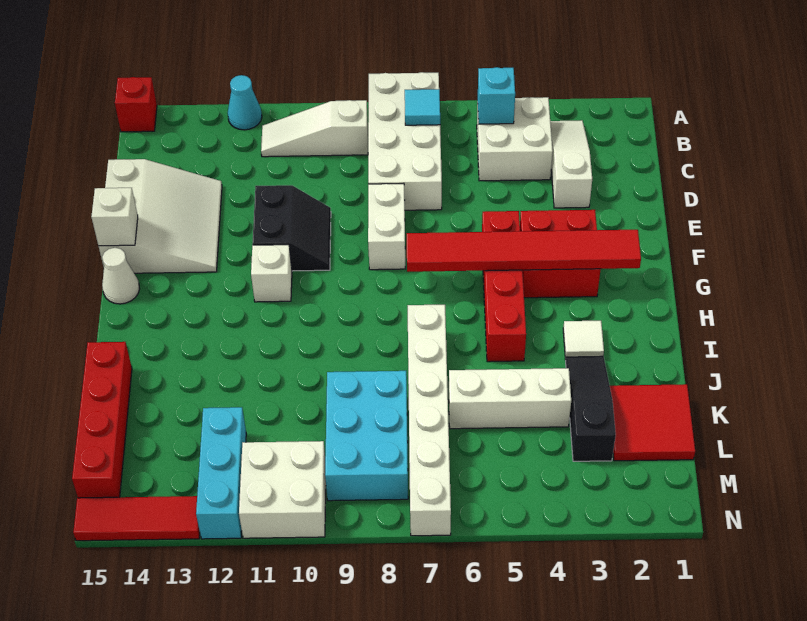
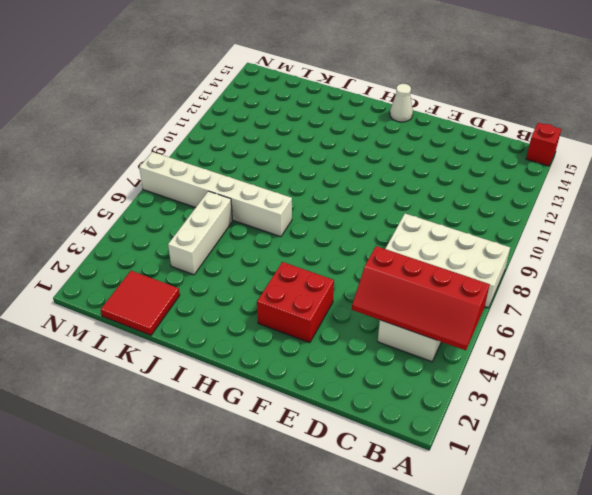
red 2x4 slope [352,246,490,350] -> cyan 1x1 brick [478,67,515,124]
none -> cyan 1x1 cone [228,75,262,130]
none -> white 1x3 slope [550,120,592,208]
none -> white 1x3 slope [261,100,368,157]

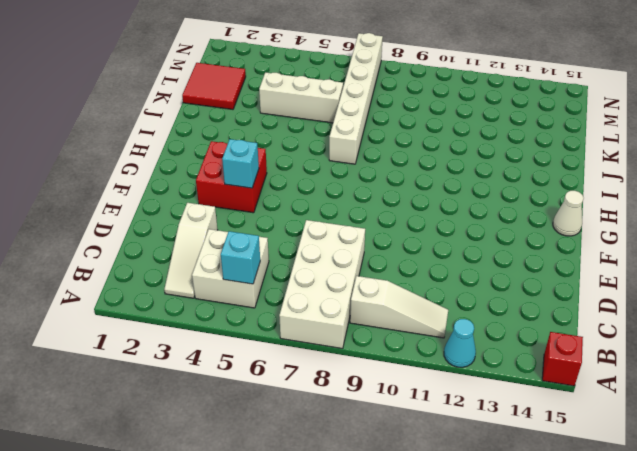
cyan 1x1 brick [222,139,259,188] -> none
none -> white 3x3 slope [99,159,222,273]
none -> white 1x2 brick [368,183,405,270]
none -> black 2x2 slope [253,185,331,271]

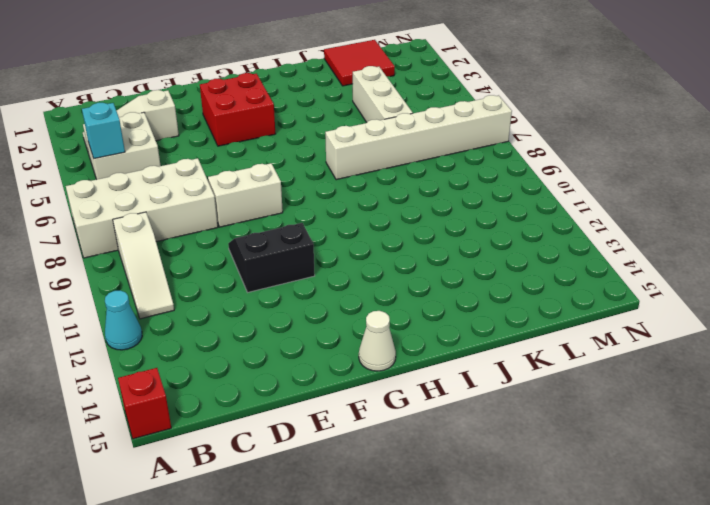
none -> white 3x3 slope [99,159,222,273]
none -> red 1x4 brick [482,211,526,362]
none -> white 1x1 brick [251,245,292,302]

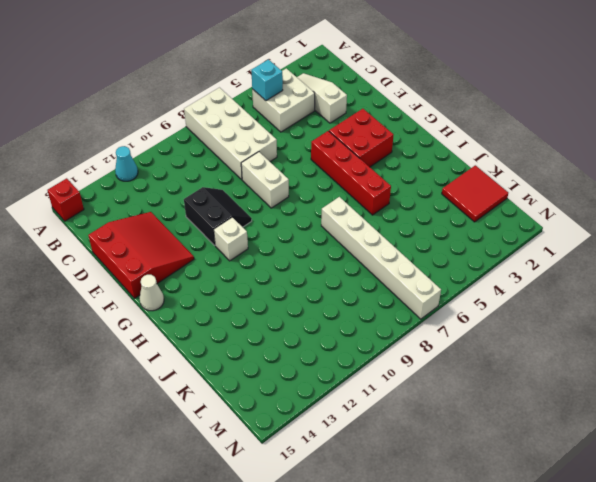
red 3x3 slope [88,212,194,298] -> white 3x3 slope [99,159,222,273]
none -> white 1x3 slope [261,100,368,157]
none -> white 1x1 tile [563,321,604,360]
none -> black 1x3 slope [566,356,616,461]

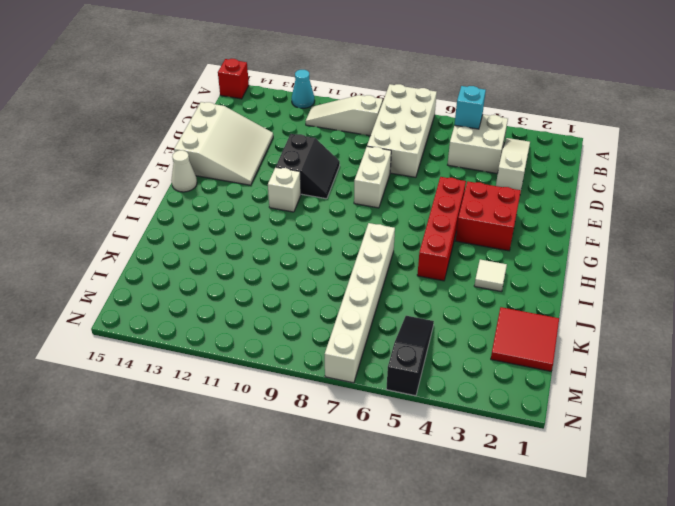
black 1x3 slope [386,316,434,396] -> black 1x3 slope moved to [566,356,616,461]
none -> red 1x4 brick [72,342,132,498]
none -> white 1x3 brick [449,368,571,429]
none -> cyan 2x3 brick [325,371,408,501]

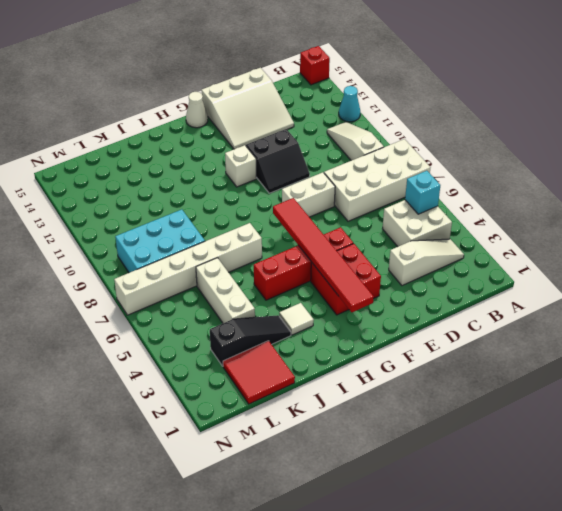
none -> red 1x4 brick [72,342,132,498]
none -> cyan 1x3 brick [196,407,246,539]
none -> white 2x2 brick [239,441,326,538]

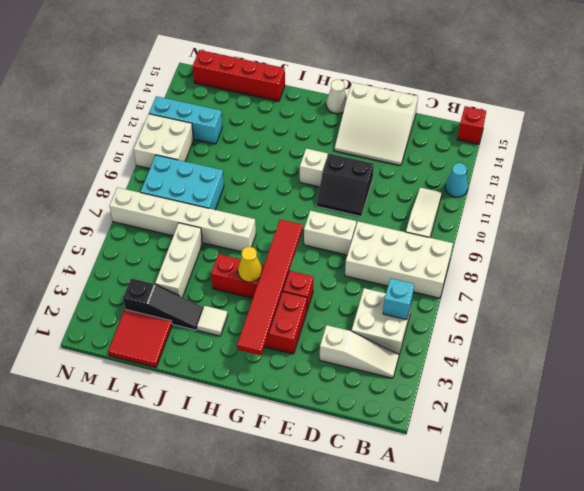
yellow 1x1 cone [238,247,262,282] -> none
none -> red 1x3 tile [73,496,200,541]
none -> cyan 1x1 tile [405,89,440,125]
none -> white 1x1 brick [91,188,138,246]

